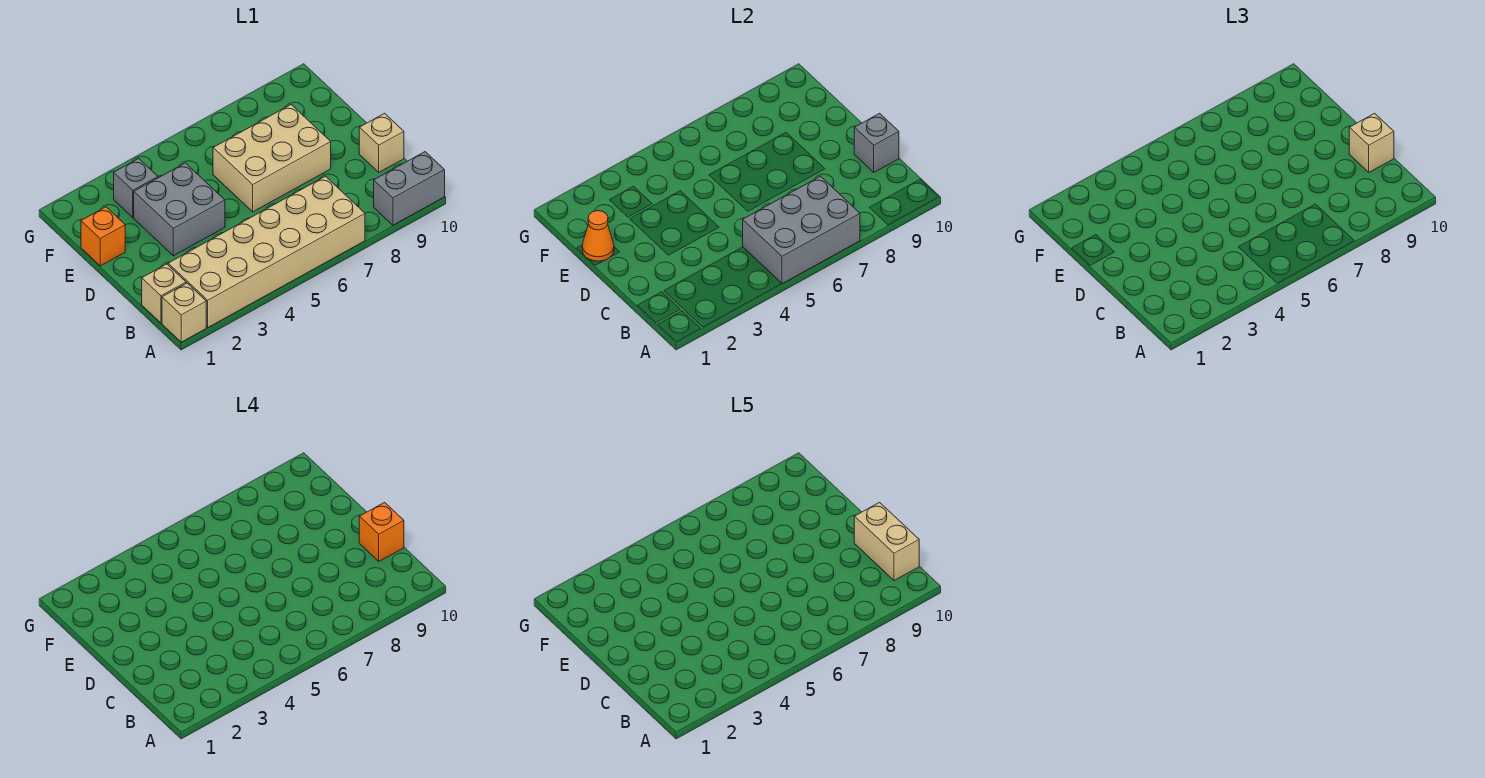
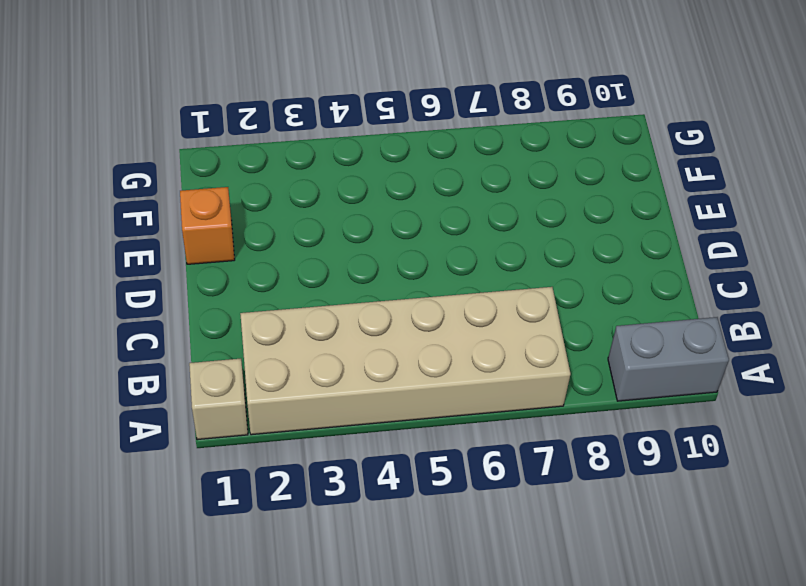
none -> tan 1x1 brick [142,264,186,323]
none -> tan 1x1 brick [359,113,404,172]
none -> grey 2x2 brick [134,163,225,256]

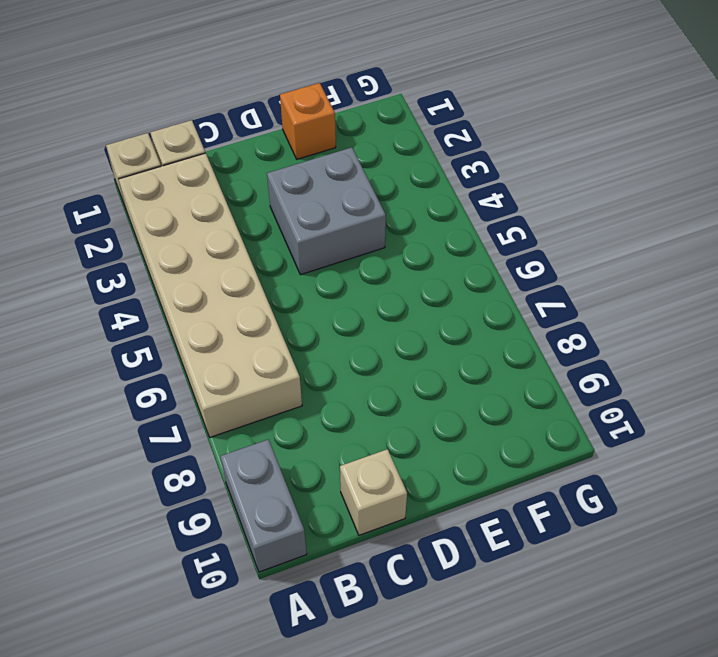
none -> tan 2x3 brick [213,105,331,212]
none -> grey 1x1 brick [114,158,158,218]
none -> grey 2x3 brick [743,176,860,284]

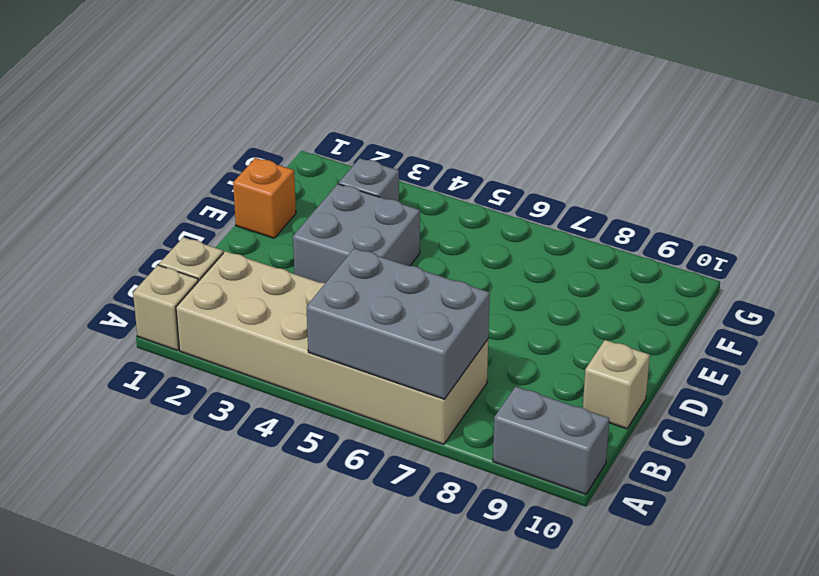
none -> tan 2x3 brick [213,105,331,212]
none -> grey 1x1 brick [854,113,899,172]
none -> orange 1x1 cone [582,211,614,261]

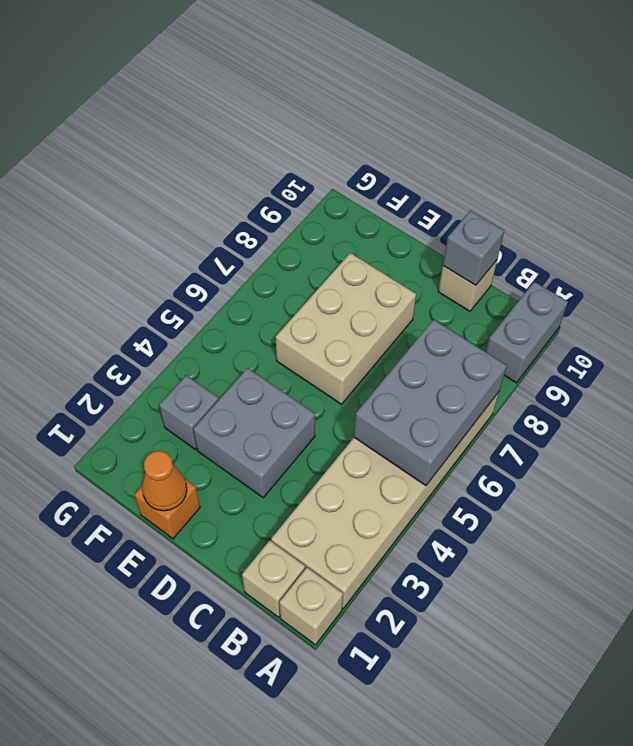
none -> tan 1x1 brick [1349,113,1394,172]
none -> orange 1x1 brick [359,502,404,561]
none -> tan 1x2 brick [854,502,919,581]

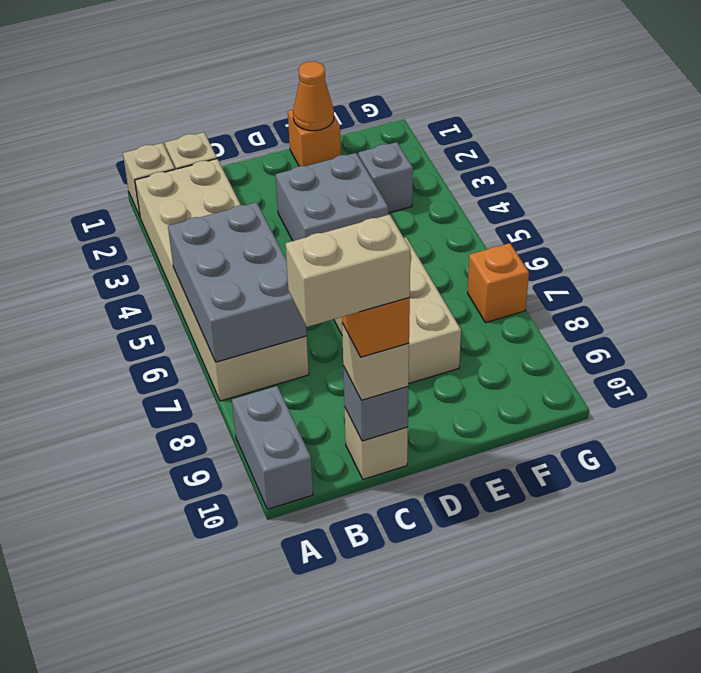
orange 1x1 brick [468,243,529,323] -> none

